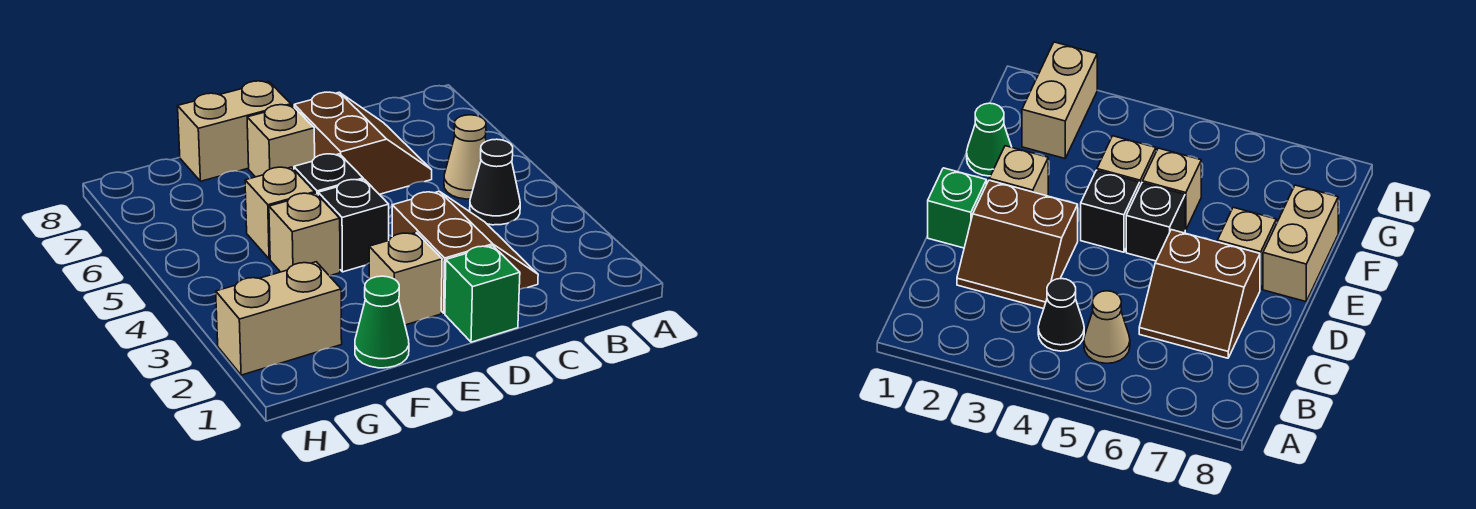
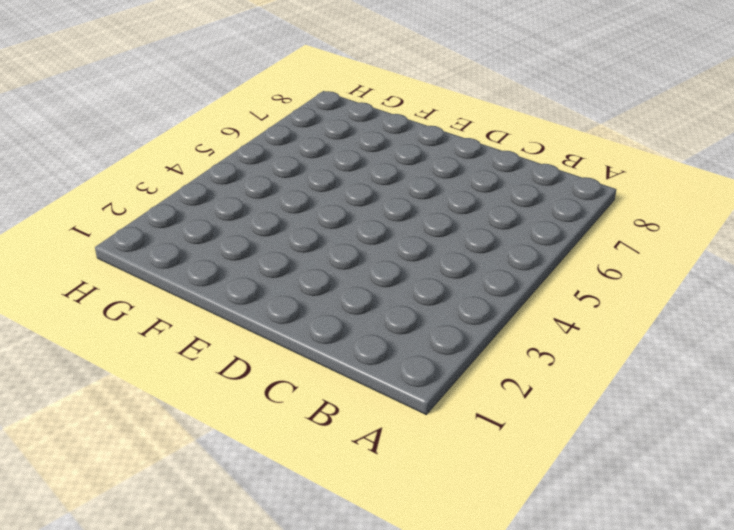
none -> black 1x1 cone [470,139,520,225]
none -> tan 1x1 cone [444,115,486,199]
none -> brown 2x2 slope [392,191,538,313]

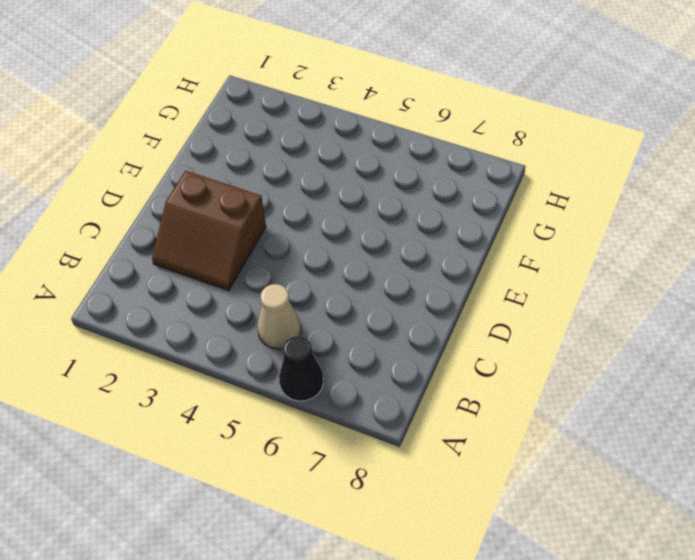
black 1x1 cone [279,336,323,401] -> black 1x1 cone moved to [470,139,520,225]
none -> brown 2x2 slope [294,92,432,194]
none -> green 1x1 brick [445,246,520,342]
none -> tan 1x1 brick [369,233,442,325]

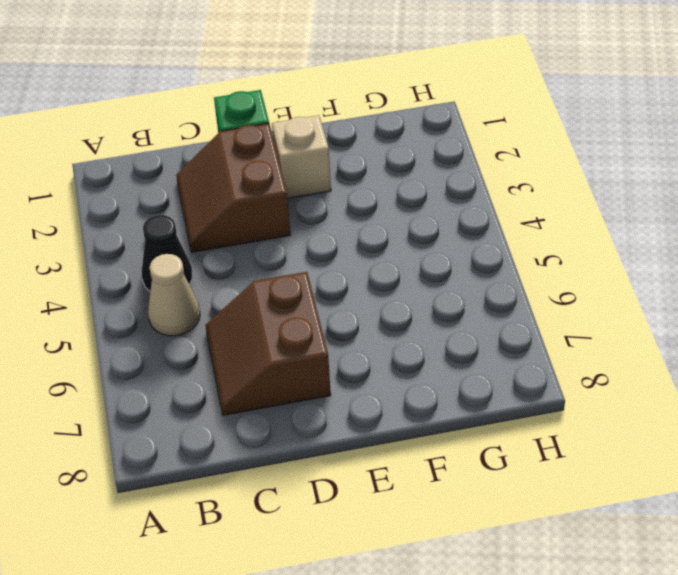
none -> black 1x1 brick [318,179,389,272]
none -> black 1x1 brick [294,154,363,195]
none -> tan 1x1 brick [247,105,315,177]

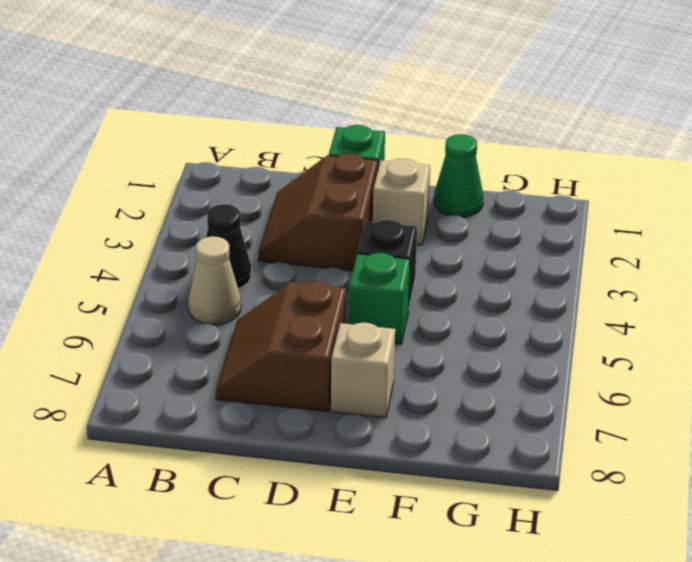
green 1x1 brick [349,253,410,344] -> black 1x1 brick [294,154,363,195]
none -> tan 1x2 brick [178,81,291,181]
none -> tan 1x1 brick [269,193,340,276]
none -> tan 1x1 brick [245,167,315,259]

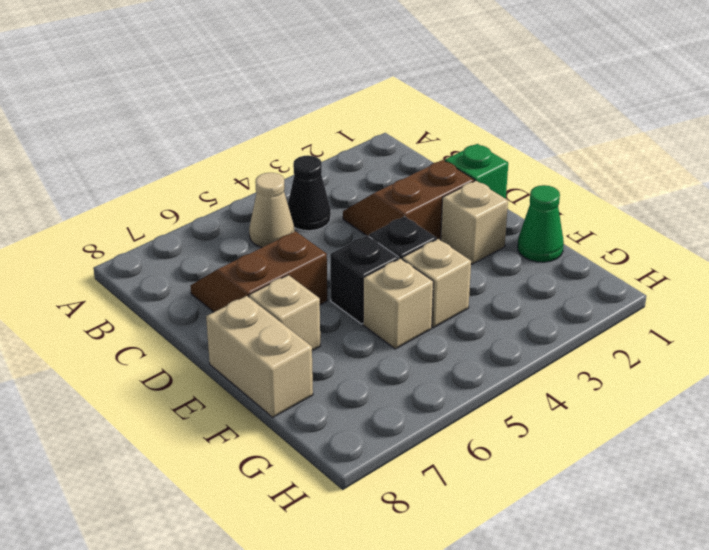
none -> tan 1x2 brick [216,262,342,375]

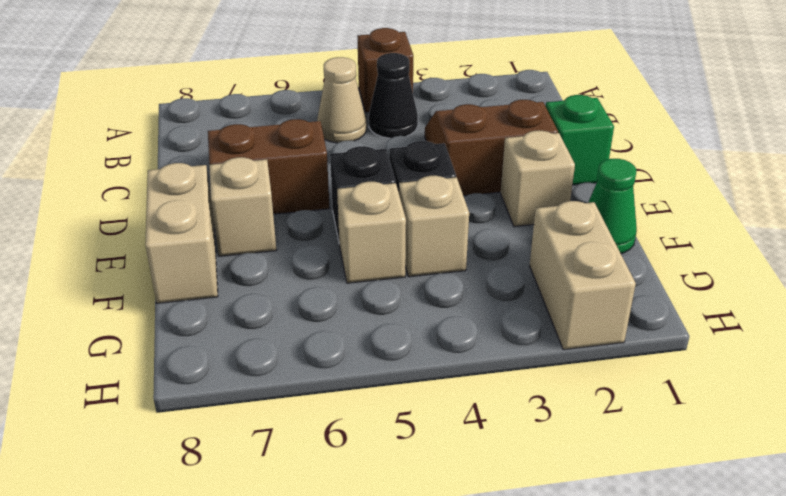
brown 1x1 brick [357,28,413,112] -> none

